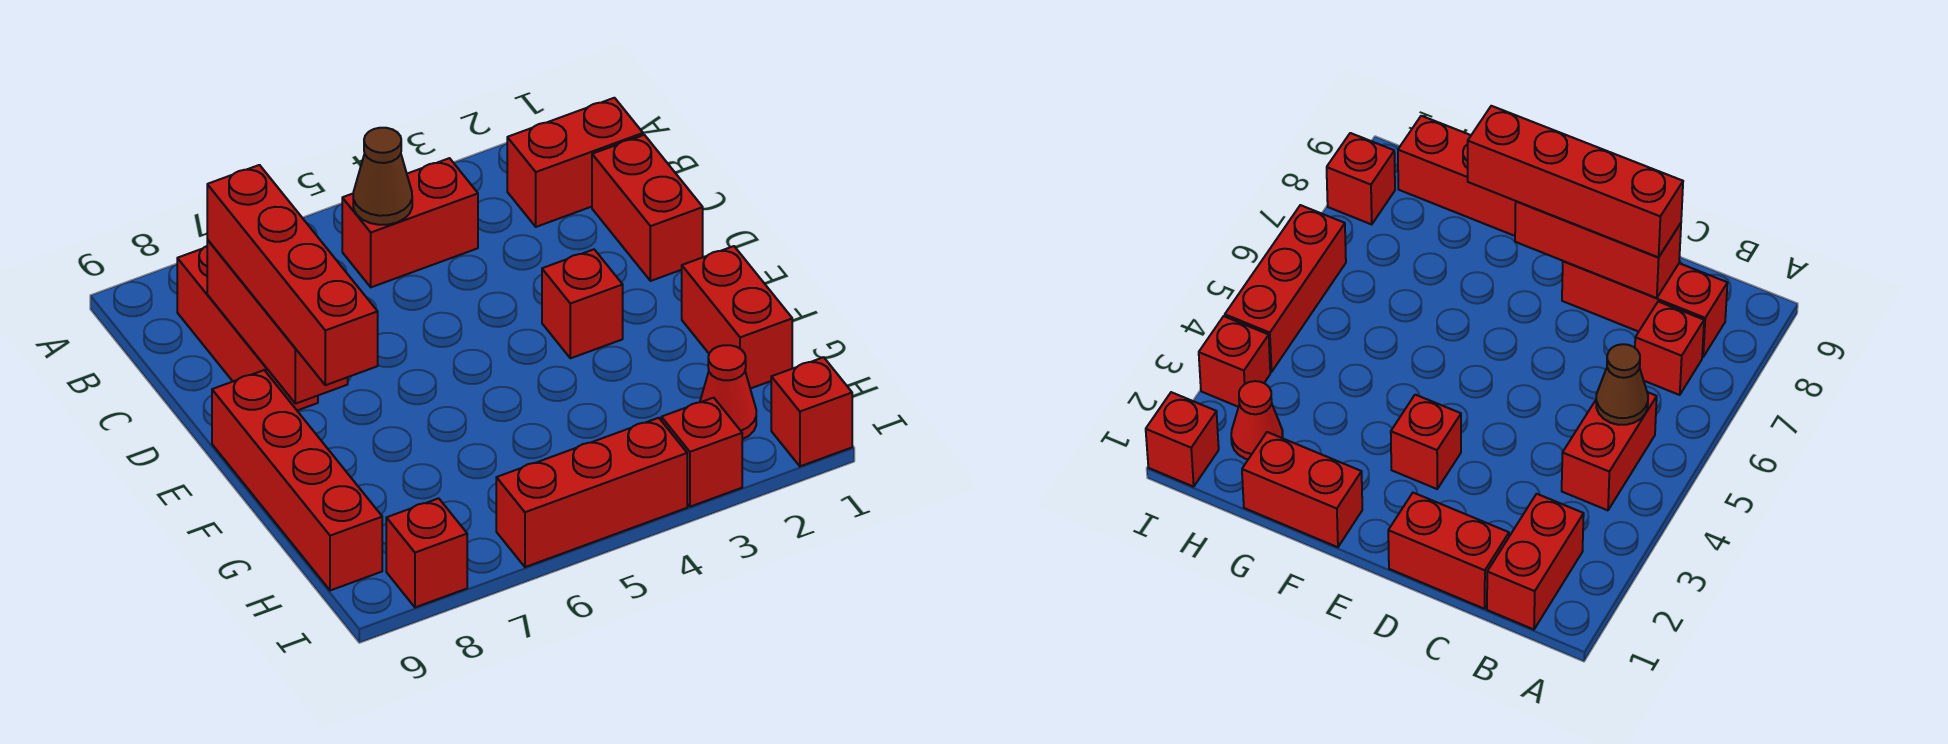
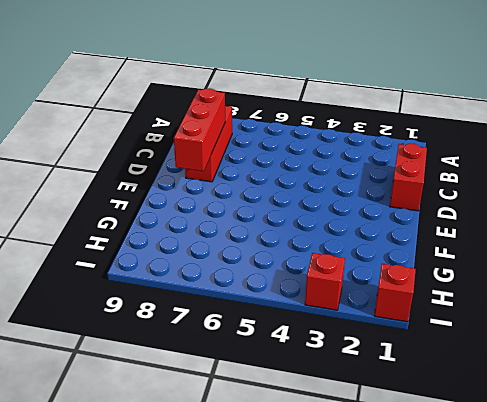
none -> red 1x2 brick [507,98,643,227]
none -> red 1x2 brick [342,158,478,287]
none -> red 1x1 brick [1635,302,1704,395]

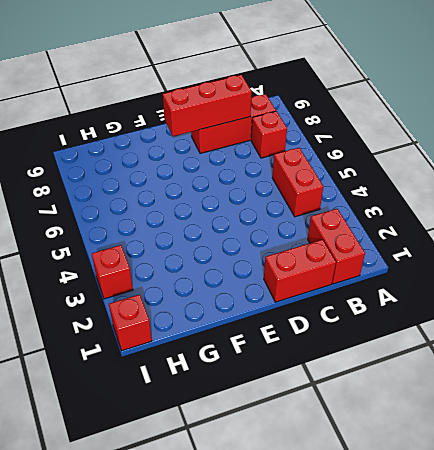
none -> red 1x1 brick [542,249,623,358]
none -> red 1x4 brick [212,370,382,591]
none -> red 1x2 brick [682,246,792,389]

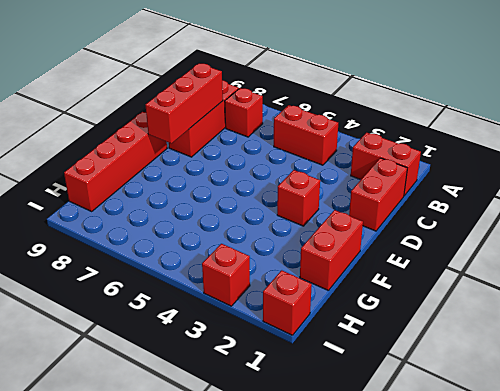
none -> red 1x1 cone [700,345,756,439]
none -> red 1x3 brick [496,418,687,567]
none -> red 1x1 brick [386,498,467,607]

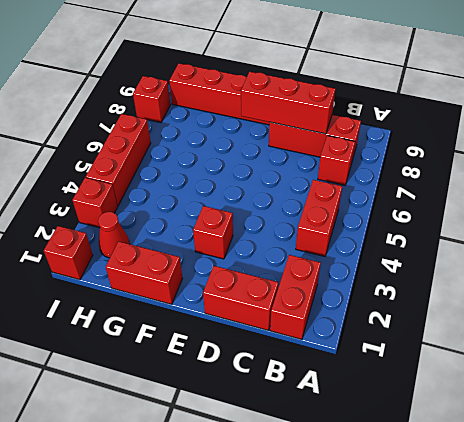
none -> brown 1x1 cone [353,128,412,225]
none -> red 1x4 brick [207,165,378,385]

